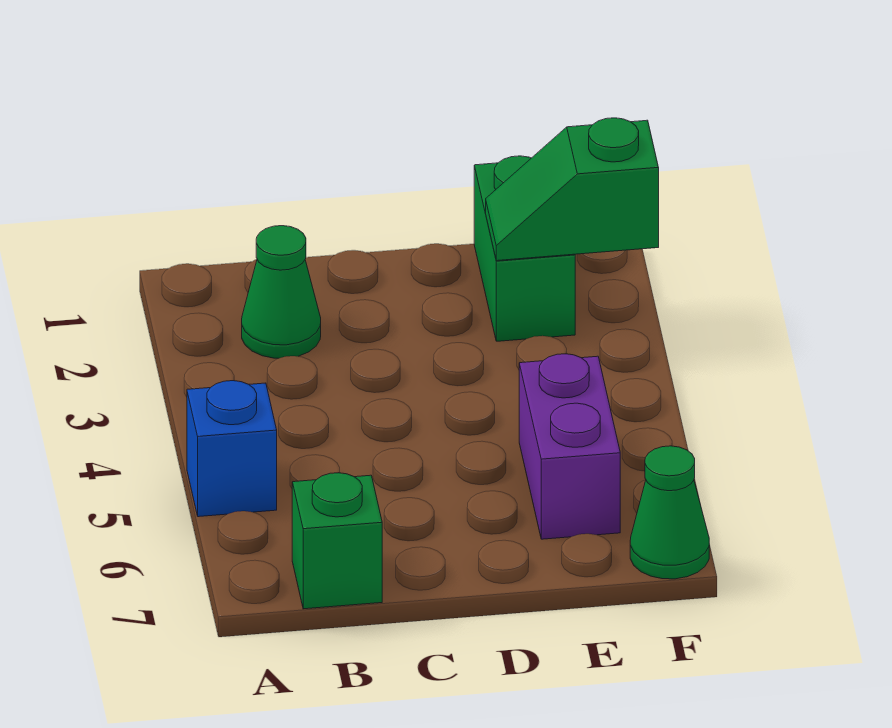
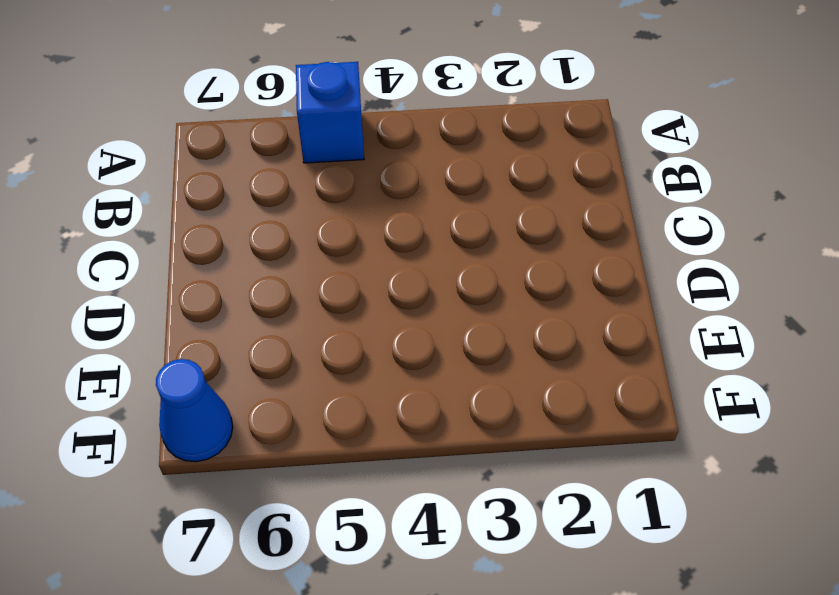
blue 1x1 cone [156,359,233,462] -> green 1x1 cone [630,446,709,579]
none -> green 1x1 cone [242,226,321,358]
none -> green 1x1 brick [292,473,382,609]

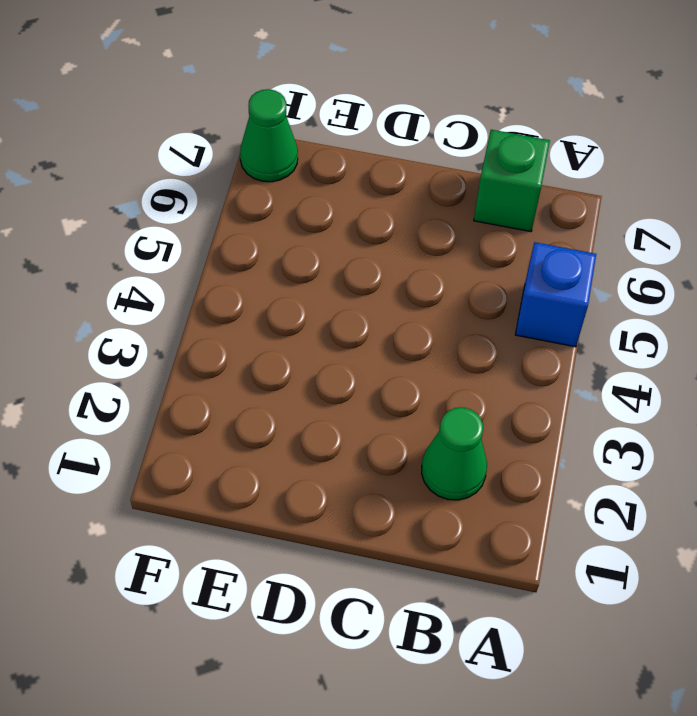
none -> green 1x2 brick [474,156,575,341]
none -> purple 1x2 brick [519,354,620,539]

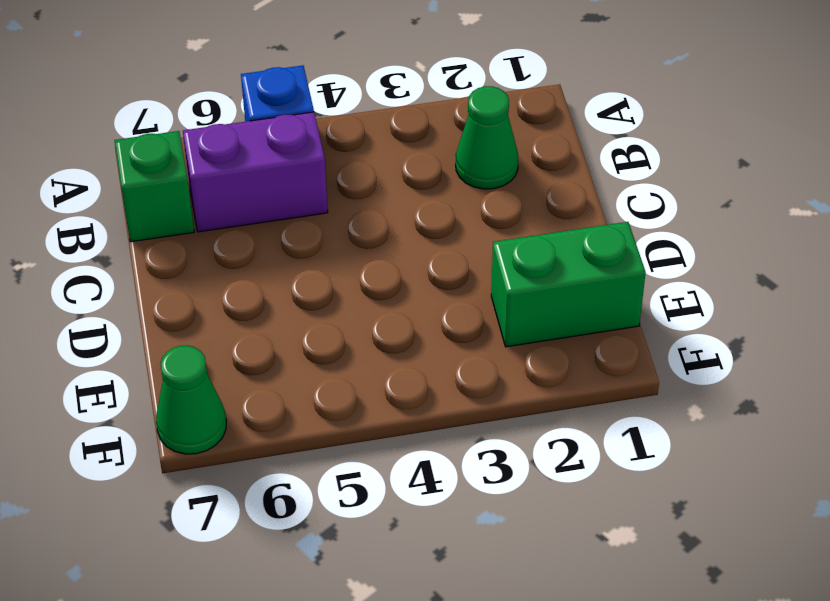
purple 1x2 brick [183,112,328,232] -> purple 1x2 brick moved to [519,354,620,539]
none -> green 1x2 slope [486,118,659,261]

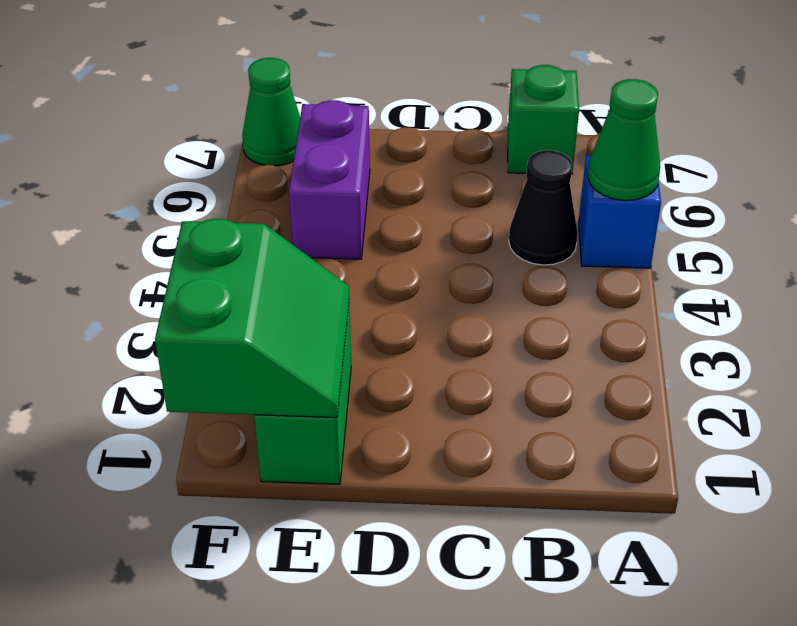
green 1x1 cone [588,79,660,201] -> green 1x1 cone moved to [242,226,321,358]
black 1x1 cone [509,150,578,265] -> none
green 2x2 slope [155,219,349,418] -> green 1x2 slope [486,118,659,261]

